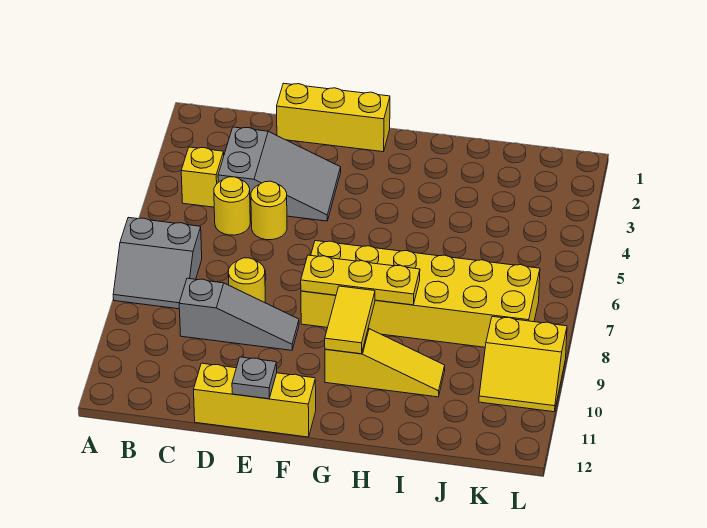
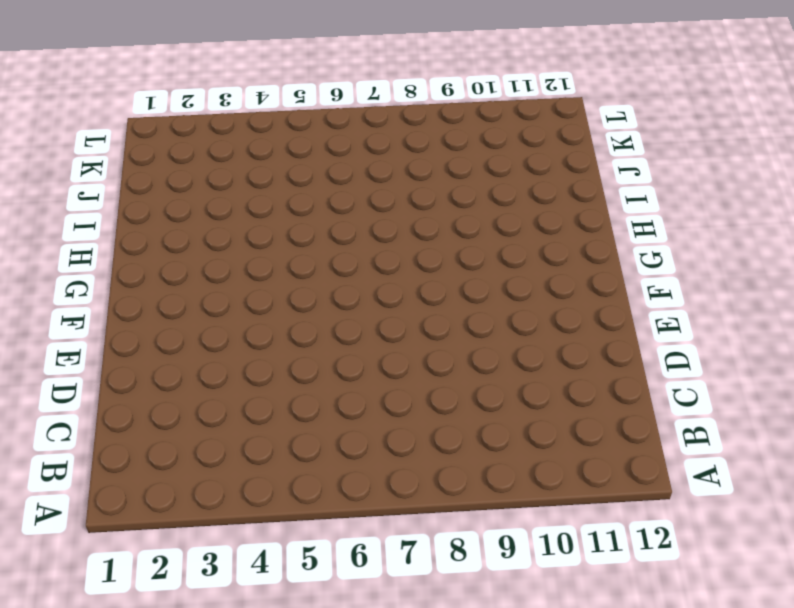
none -> grey 2x2 slope [113,217,202,309]
none -> yellow 1x1 brick [181,147,224,207]
none -> grey 2x3 slope [218,127,341,221]

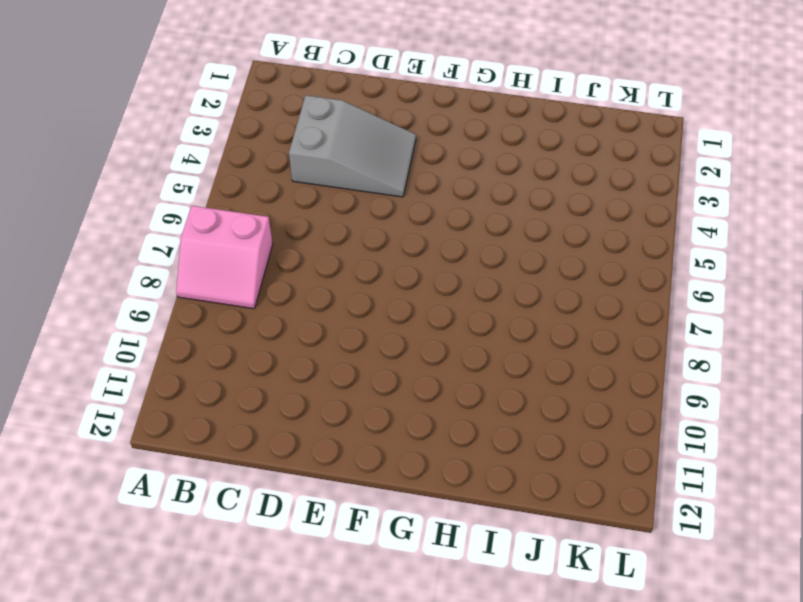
pink 2x2 slope [176,206,273,309] -> grey 2x2 slope [113,217,202,309]
none -> yellow 1x1 brick [181,147,224,207]
none -> yellow 1x1 round brick [214,177,250,235]
none -> grey 1x3 slope [179,278,299,350]

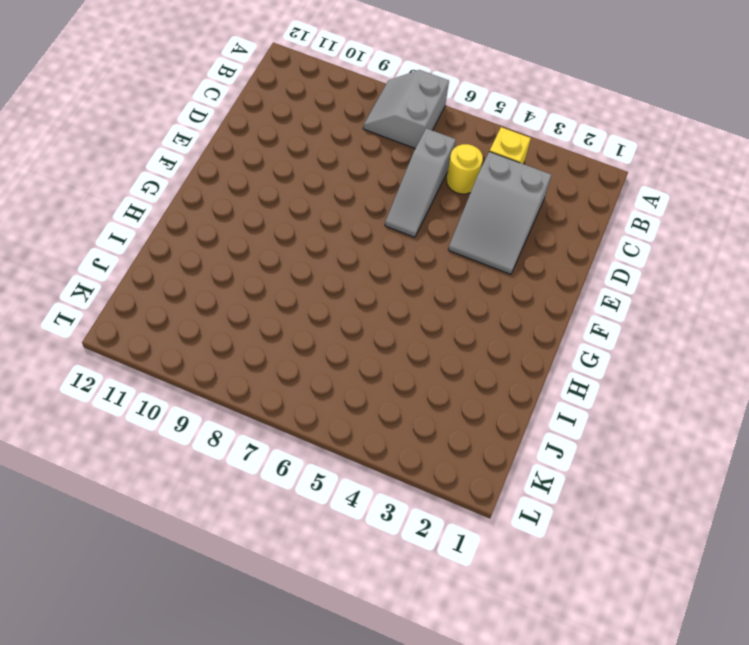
grey 1x3 slope [385,128,456,237] -> grey 1x3 slope moved to [179,278,299,350]
none -> yellow 1x3 brick [277,83,390,152]
none -> yellow 1x1 round brick [251,181,287,240]
none -> yellow 1x1 round brick [228,258,265,303]

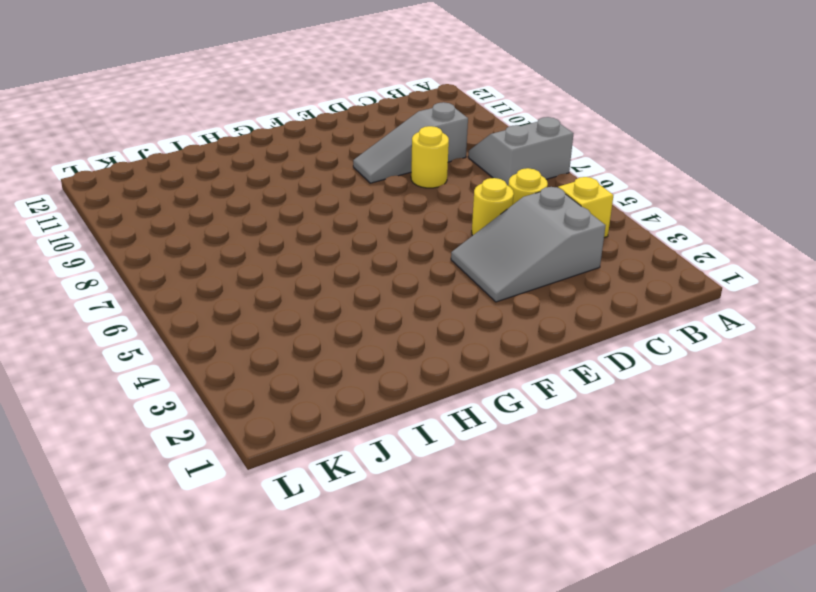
none -> yellow 1x3 brick [277,83,390,152]
none -> yellow 1x3 brick [194,363,316,437]
none -> yellow 2x6 brick [301,241,540,347]

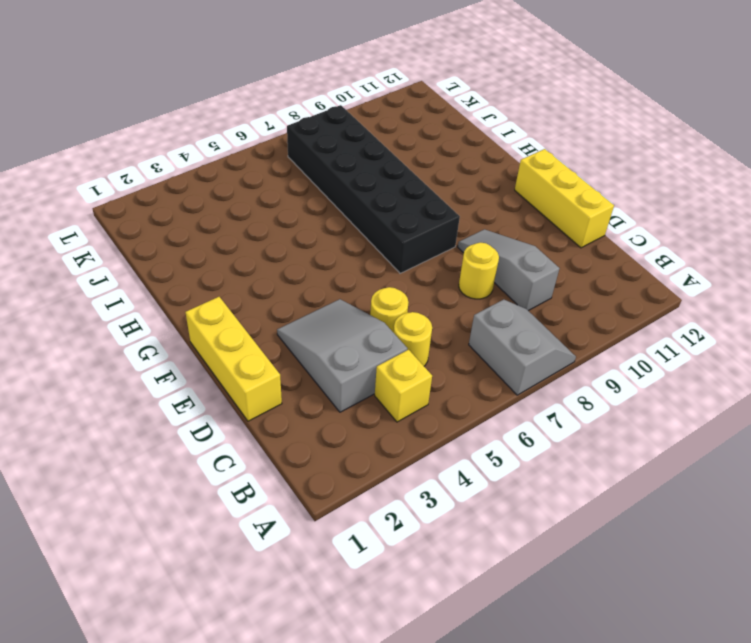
black 2x6 brick [287,105,460,273] -> yellow 2x6 brick [301,241,540,347]
none -> yellow 1x3 slope [325,329,445,397]
none -> yellow 2x2 slope [479,317,567,412]
none -> grey 1x1 plate [232,357,277,399]

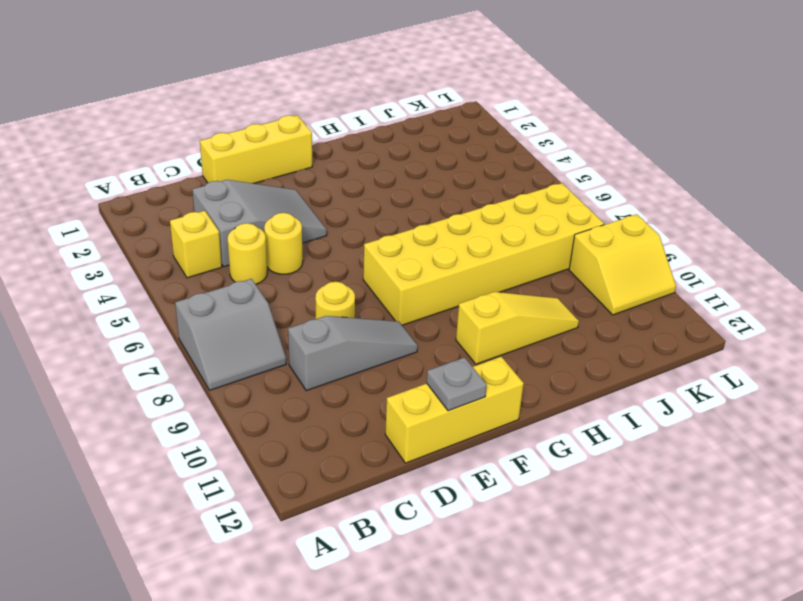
none -> yellow 1x3 plate [301,255,420,305]
none -> yellow 1x2 tile [325,286,375,354]

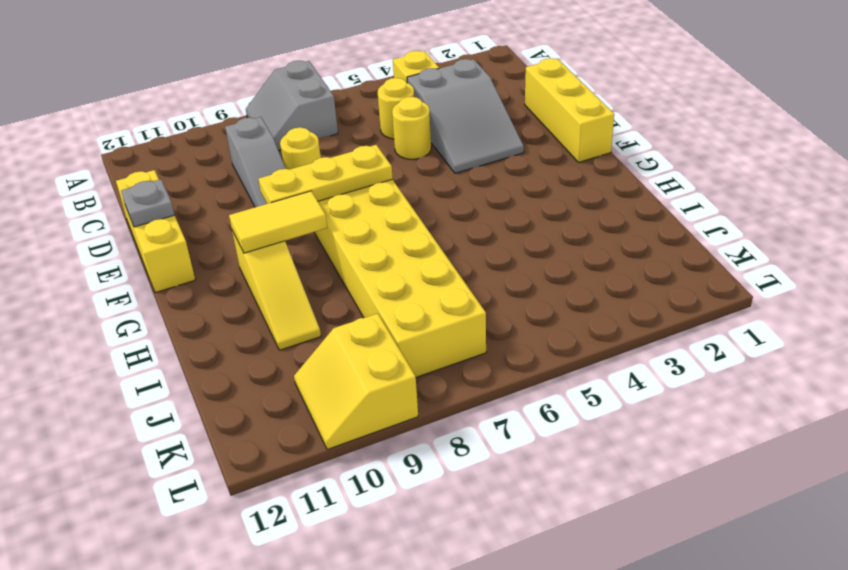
yellow 1x3 plate [259,145,393,204] -> yellow 1x3 plate turned to [301,255,420,305]

